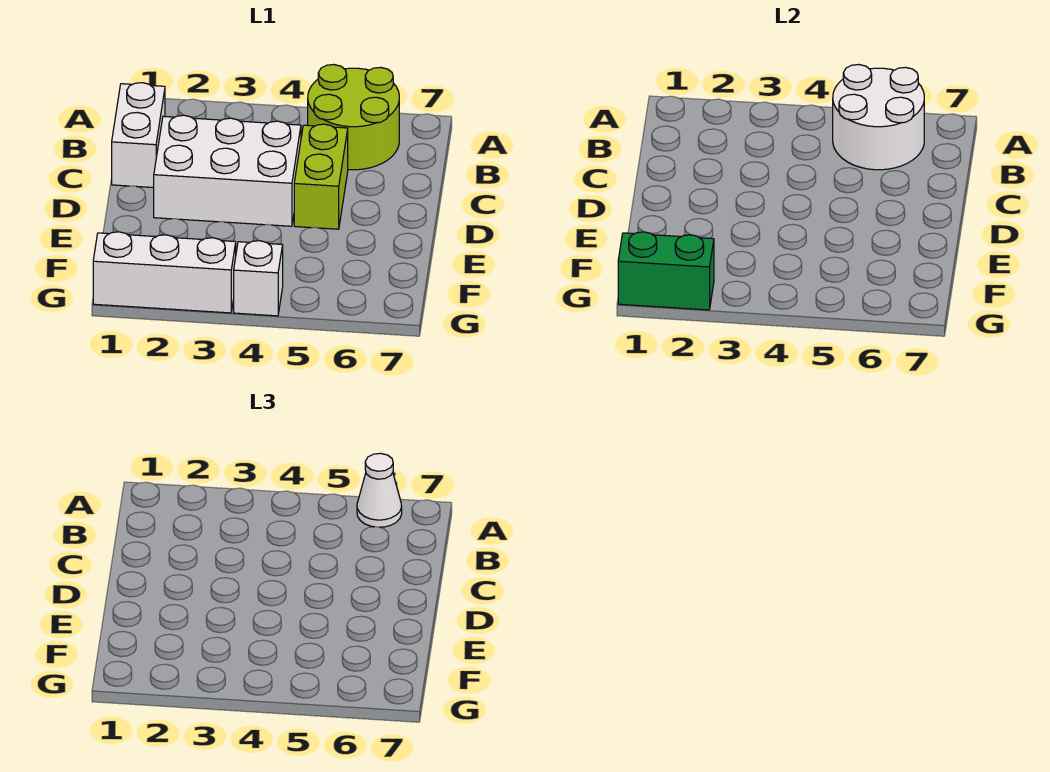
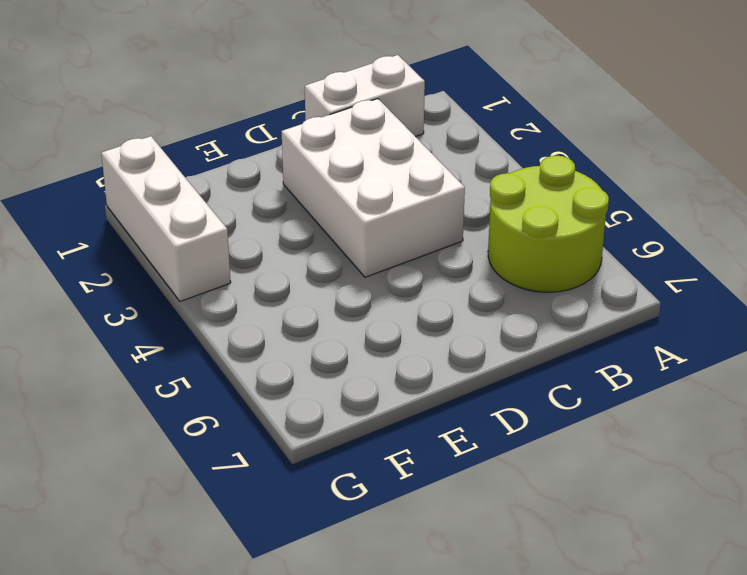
none -> lime 1x2 brick [294,124,348,229]
none -> white 1x1 brick [234,241,283,316]

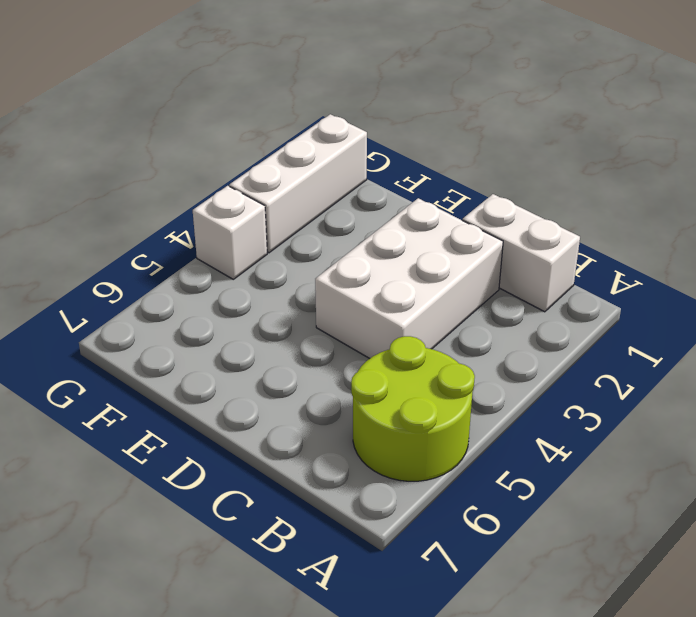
none -> lime 1x2 brick [294,124,348,229]
none -> white 2x2 round brick [833,65,924,170]

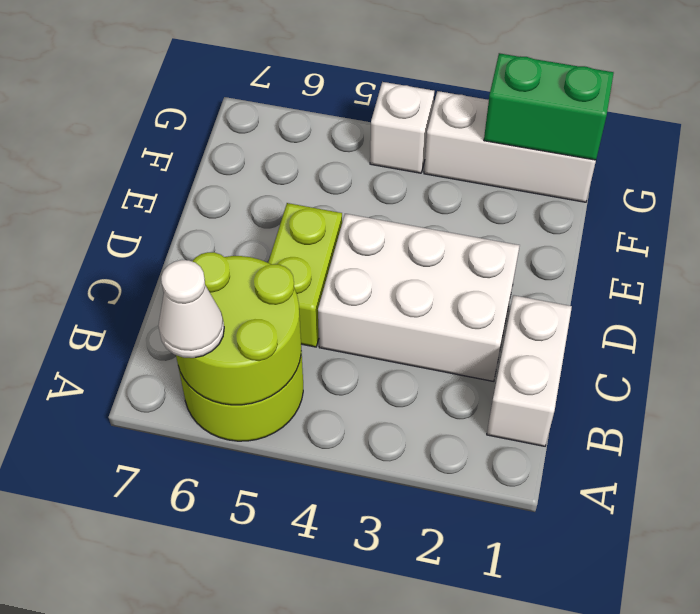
lime 2x2 round brick [176,252,301,405] -> white 2x2 round brick [833,65,924,170]

